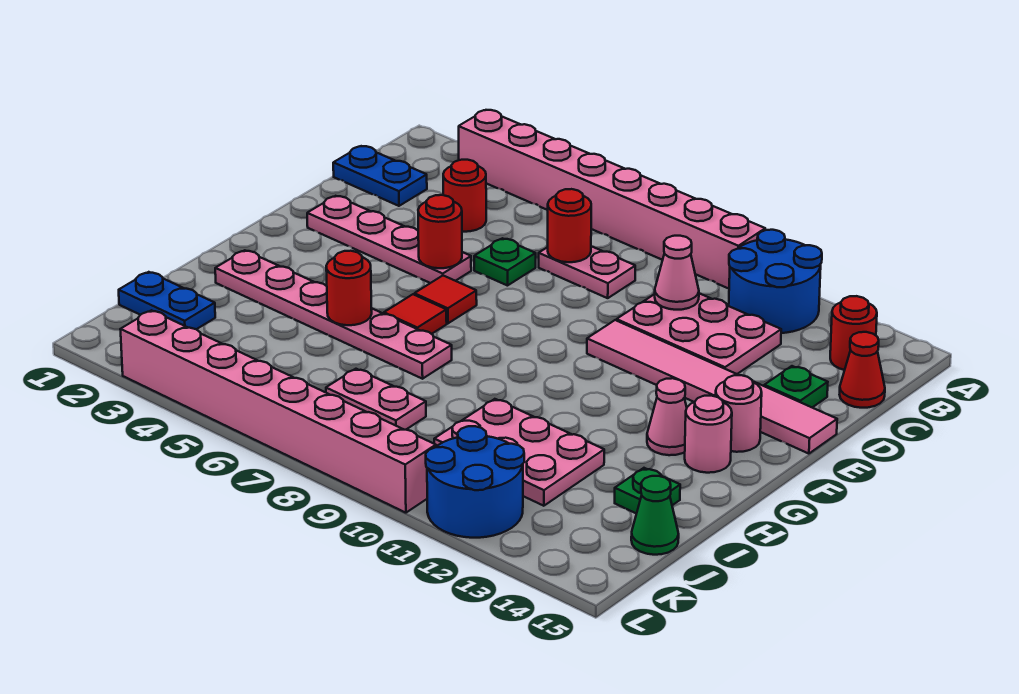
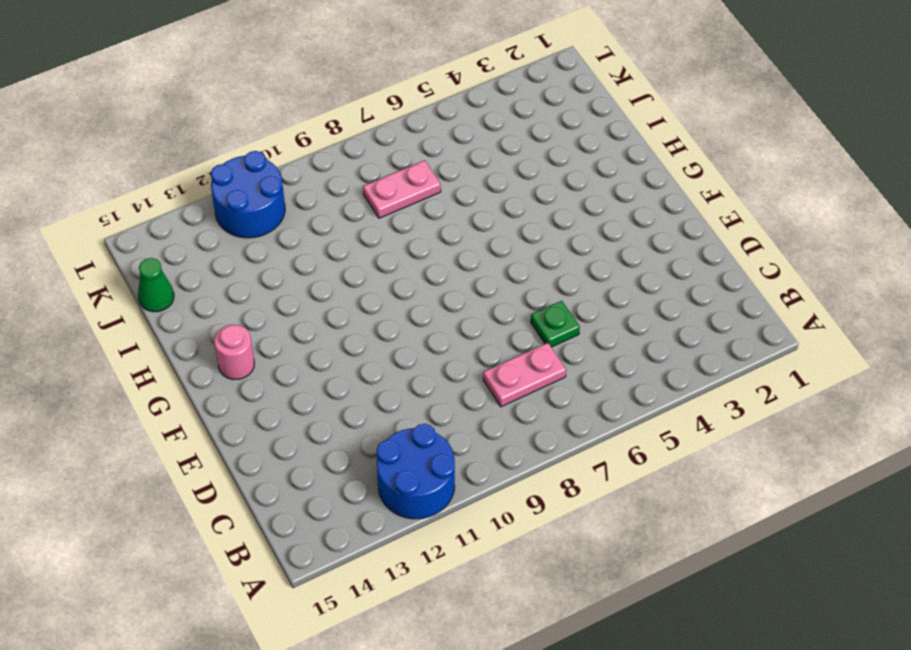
none -> pink 1x8 brick [459,110,765,289]
none -> red 1x1 round brick [830,296,877,370]
none -> blue 1x2 plate [333,146,427,206]

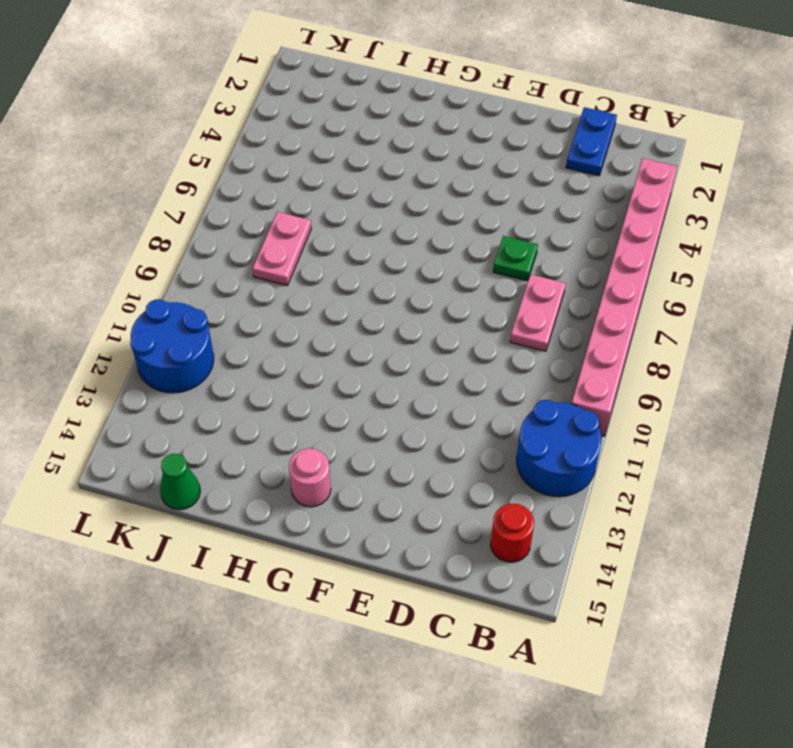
none -> red 1x1 round brick [443,160,486,232]
none -> pink 2x3 plate [617,293,781,374]
none -> red 1x1 cone [840,332,885,408]

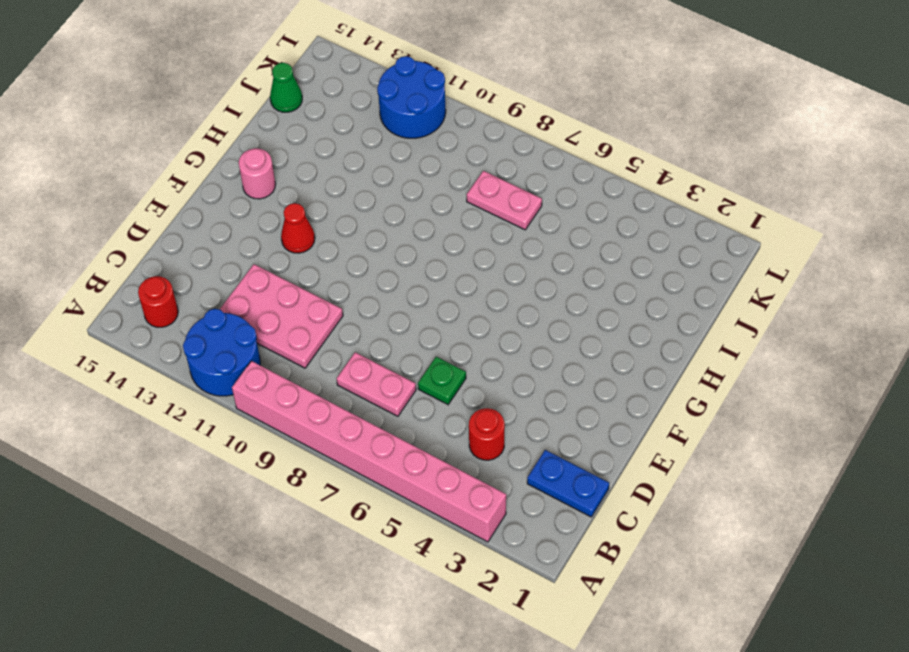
red 1x1 cone [281,203,315,253] -> red 1x1 cone moved to [840,332,885,408]
none -> green 1x1 plate [764,366,828,407]
none -> pink 1x4 plate [307,196,471,283]
none -> pink 1x6 tile [587,320,837,454]

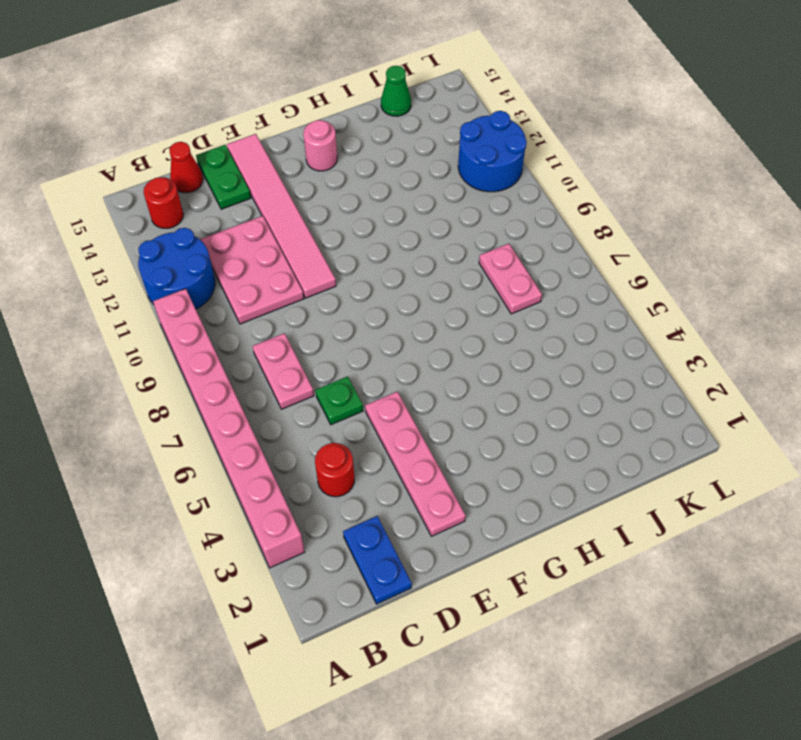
green 1x2 plate [196,145,251,209] -> green 1x1 plate [764,366,828,407]
none -> red 1x1 tile [414,276,477,323]
none -> pink 1x1 round brick [716,375,762,452]
none -> red 1x1 tile [384,294,447,334]

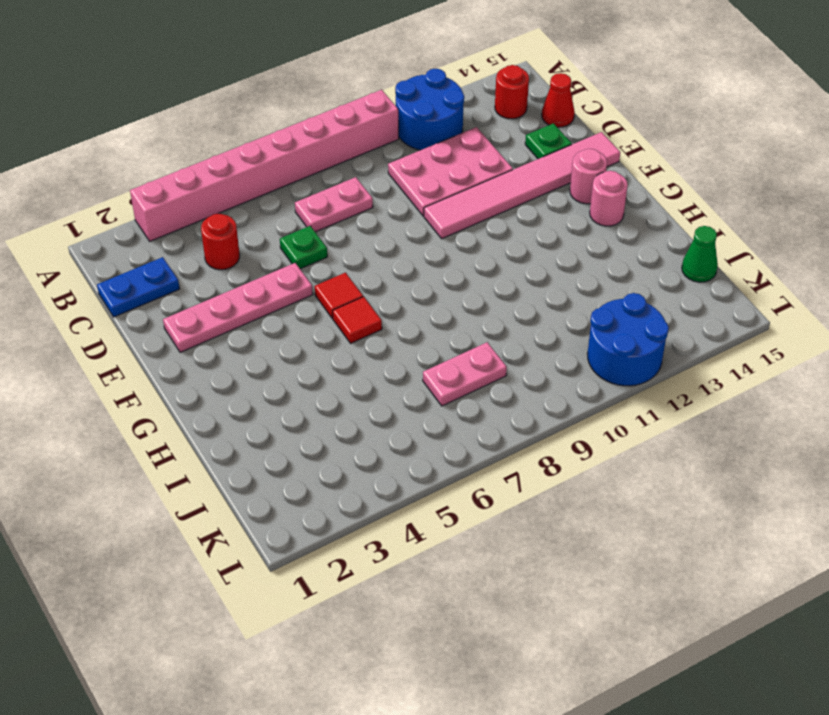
none -> pink 1x1 cone [647,378,687,455]
none -> pink 1x6 plate [215,250,452,379]
none -> pink 2x3 plate [434,399,604,506]

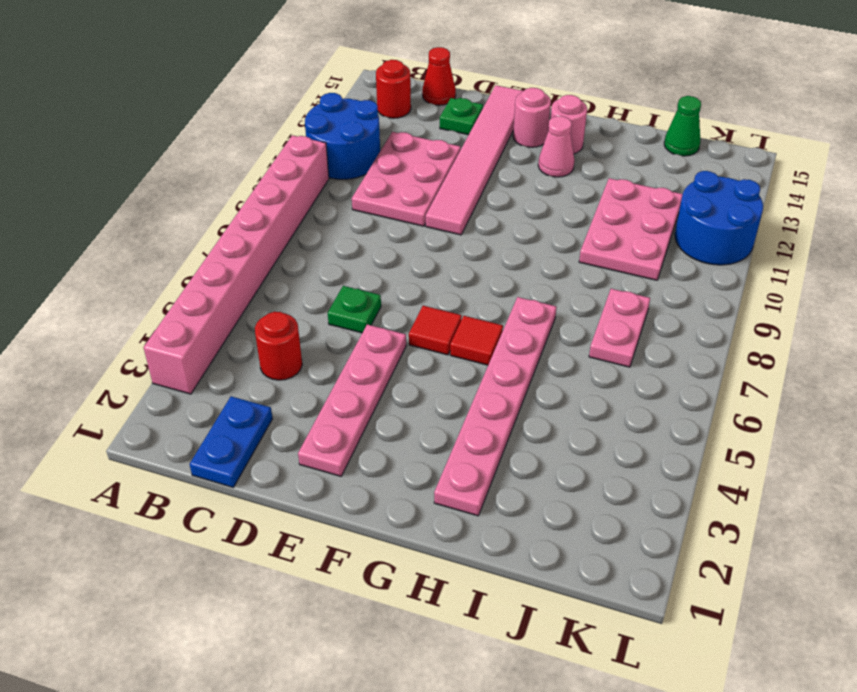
none -> pink 1x2 plate [539,246,635,298]
none -> green 1x1 plate [615,468,680,514]
none -> blue 1x2 plate [119,272,215,329]

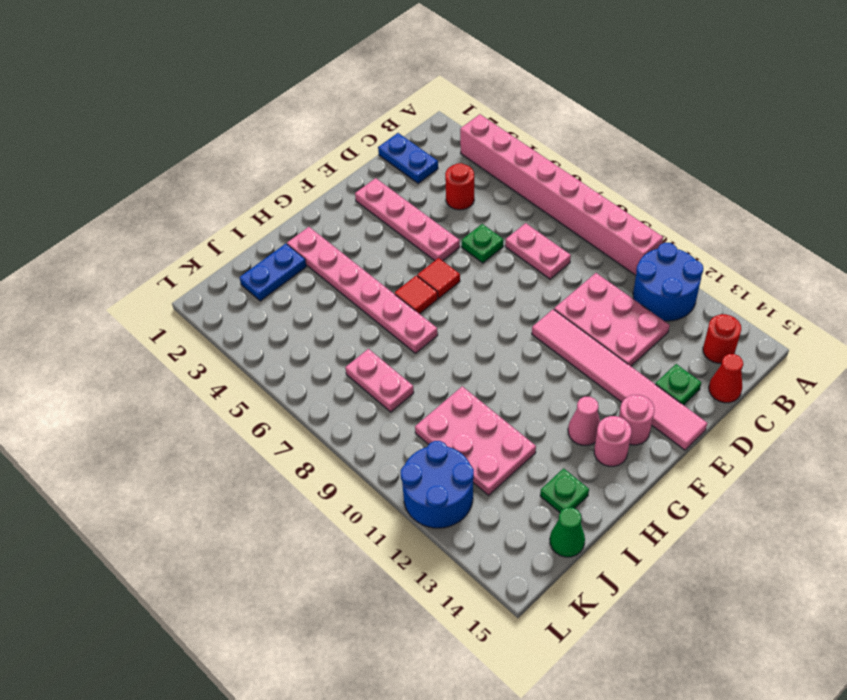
blue 1x2 plate [239,244,306,301] -> blue 1x2 plate turned to [119,272,215,329]
none -> pink 1x8 brick [120,310,436,513]
none -> red 1x1 round brick [548,189,591,262]
none -> pink 1x1 cone [655,236,699,310]

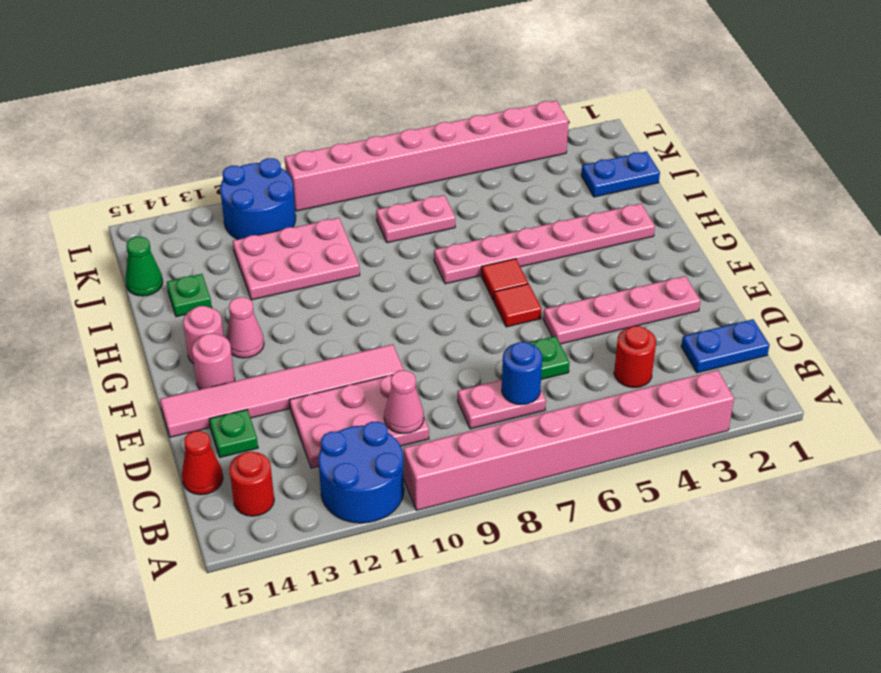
blue 1x1 round brick [502,342,542,405] -> red 1x1 round brick [548,189,591,262]
none -> red 1x1 round brick [418,195,462,268]
none -> red 1x1 round brick [326,251,372,325]

